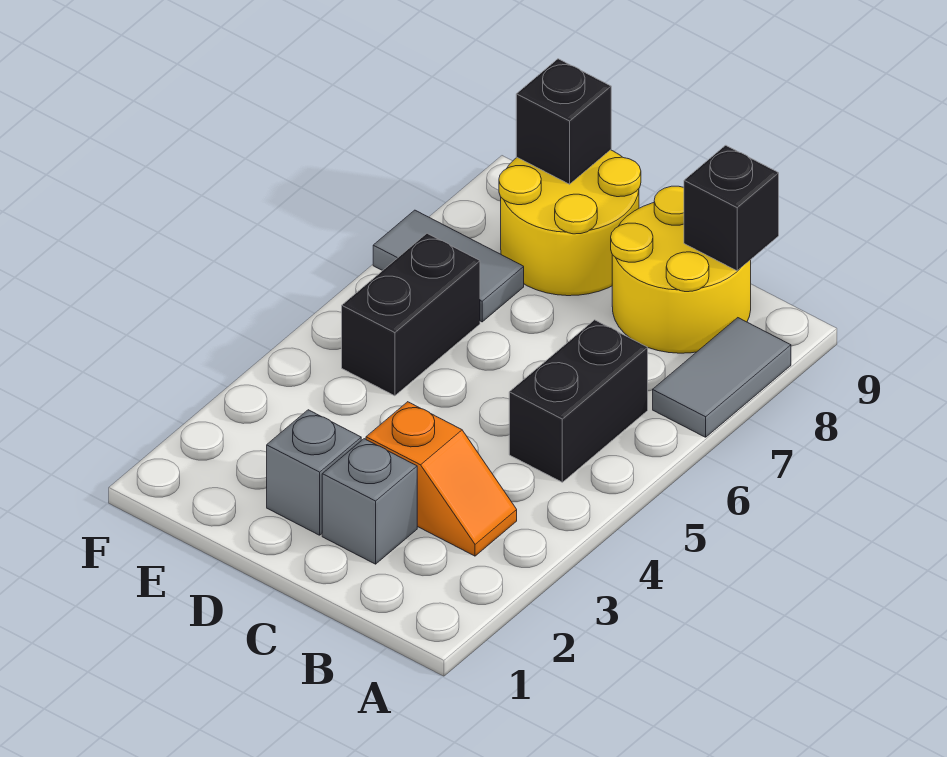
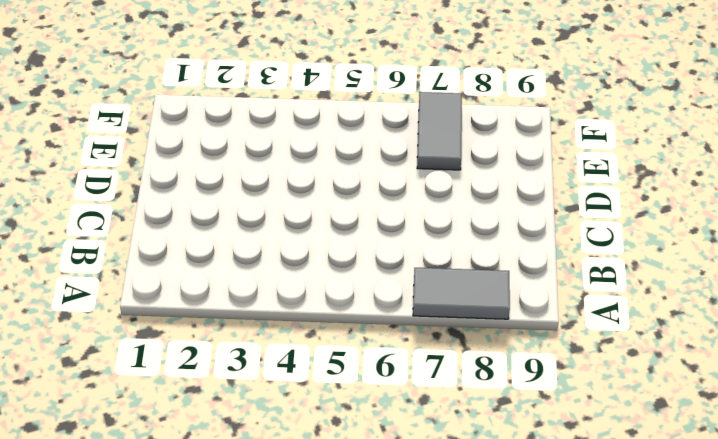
none -> orange 1x2 slope [366,402,517,556]
none -> black 1x2 brick [509,320,648,482]

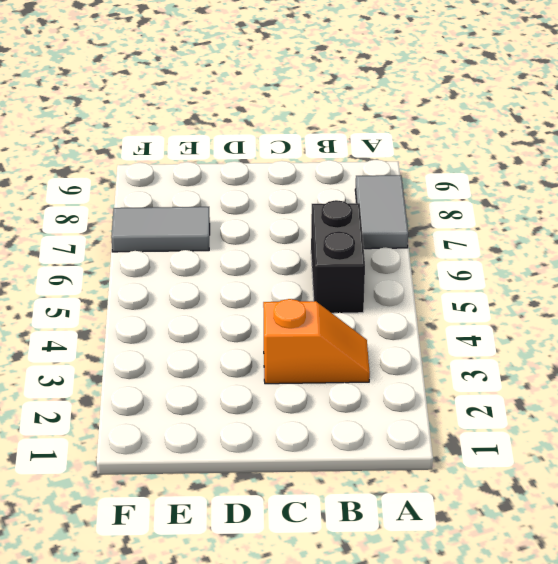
none -> yellow 2x2 round brick [611,186,751,353]
none -> grey 1x1 brick [322,439,417,564]

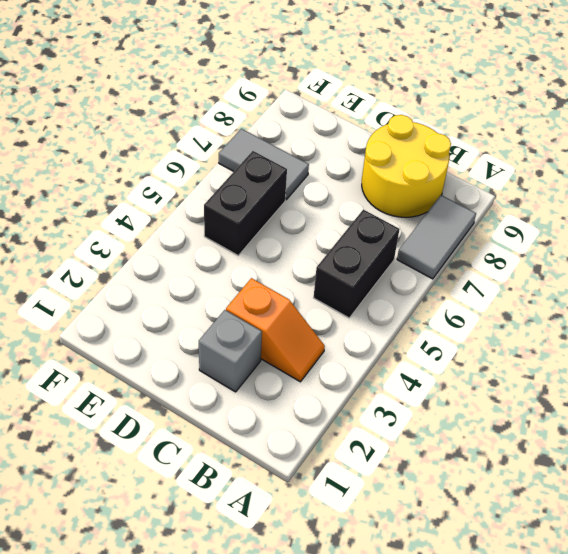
none -> grey 1x1 brick [267,410,361,535]
none -> yellow 2x2 round brick [499,150,641,296]

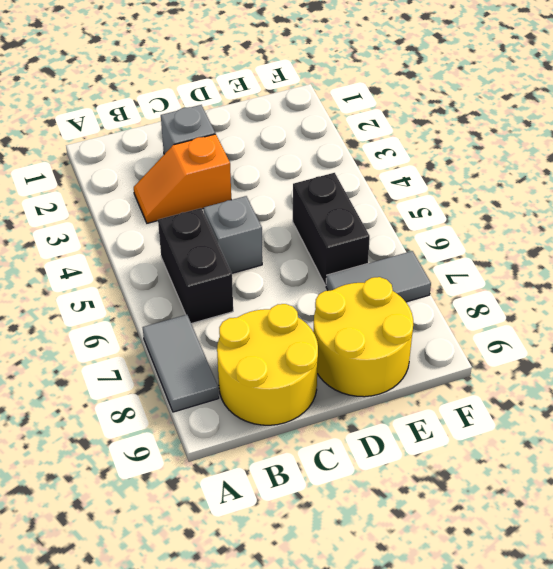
grey 1x1 brick [204,196,262,273] -> grey 1x1 brick moved to [267,410,361,535]
none -> black 1x1 brick [684,145,779,271]
none -> black 1x1 brick [516,59,611,184]

